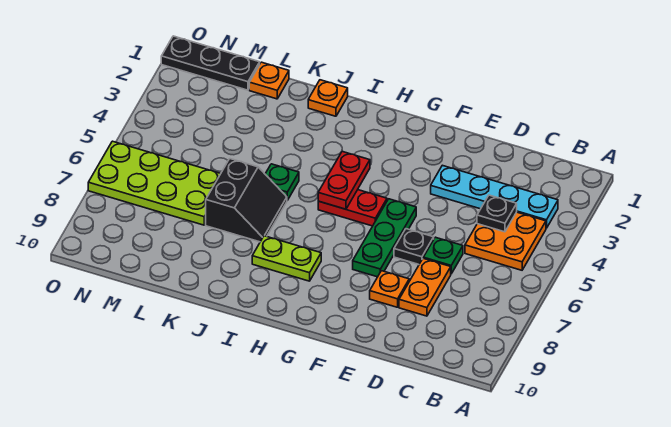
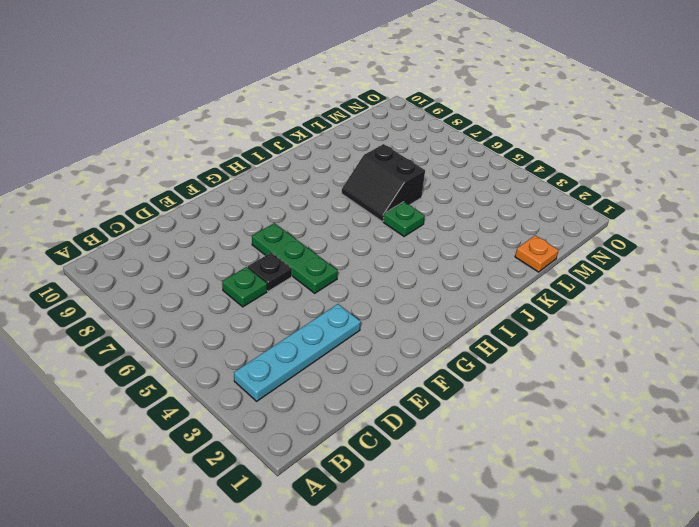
none -> orange 2x2 plate [465,212,546,270]
none -> orange 1x2 plate [399,258,451,316]
none -> orange 1x1 plate [370,271,409,307]

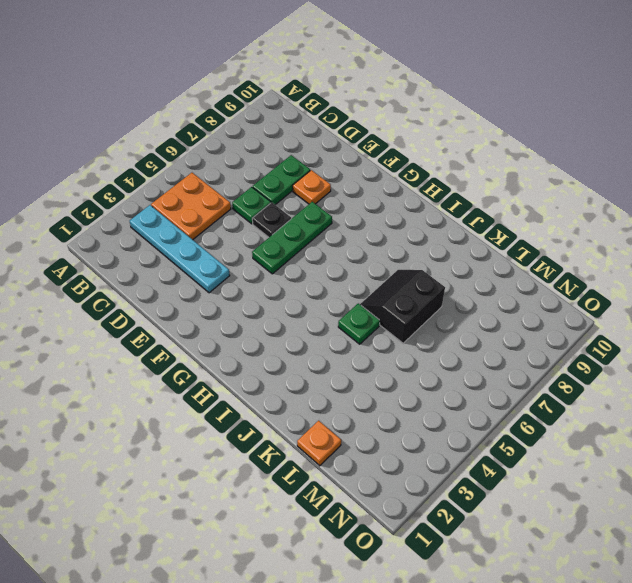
green 1x2 plate [253,155,310,205] -> orange 1x2 plate [399,258,451,316]
none -> red 1x2 plate [318,190,387,226]
none -> lime 1x2 plate [252,236,321,281]
none -> orange 1x1 plate [308,80,348,116]

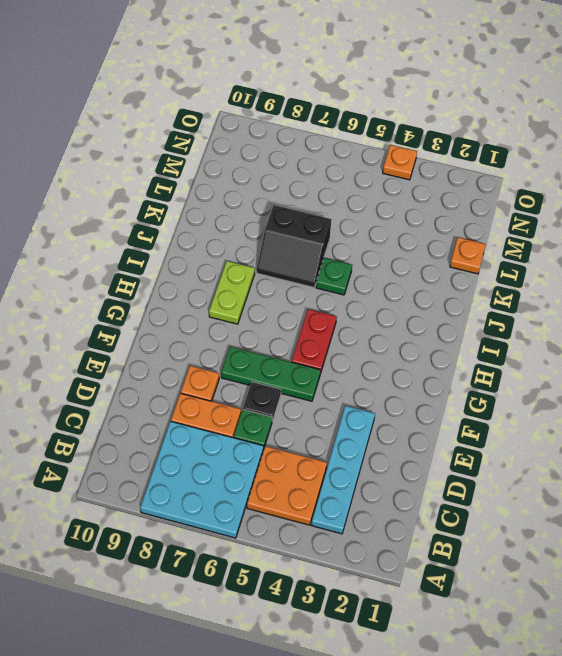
cyan 3x3 plate [140,421,264,538] -> none
orange 1x1 plate [383,145,417,180] -> orange 1x1 plate moved to [308,80,348,116]
none -> lime 2x4 plate [88,141,221,225]
none -> black 1x3 plate [161,36,260,90]
none -> black 1x1 plate [477,195,517,232]

